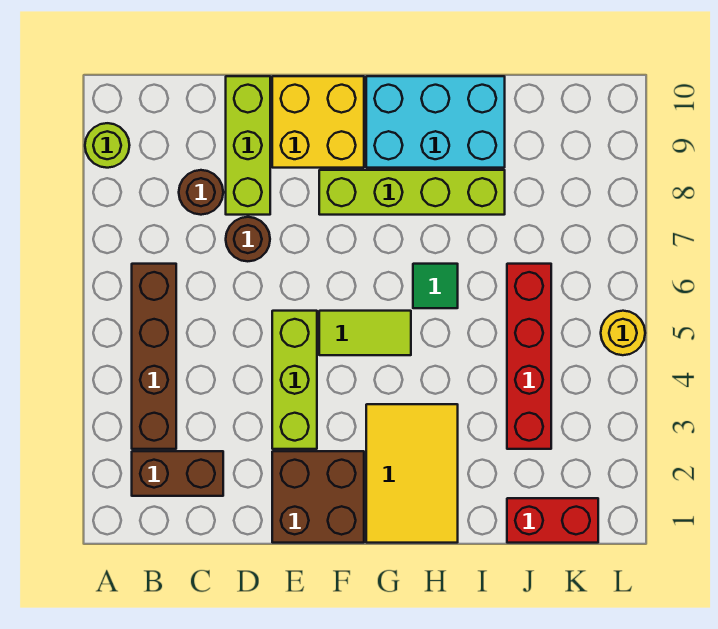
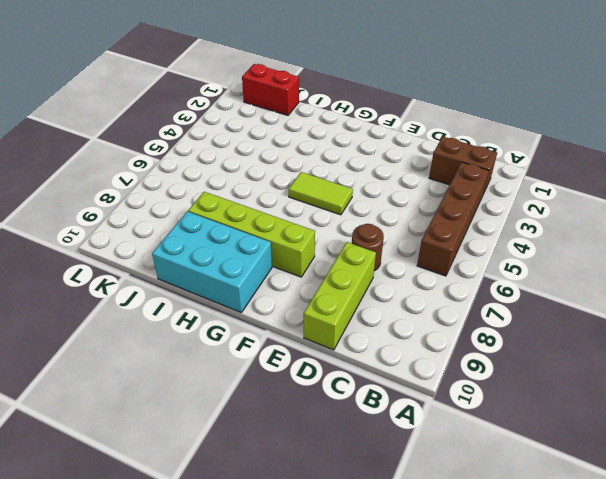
none -> lime 1x1 round brick [85,123,130,168]
none -> brown 1x1 round brick [179,170,223,215]
none -> brown 2x2 brick [272,451,364,543]

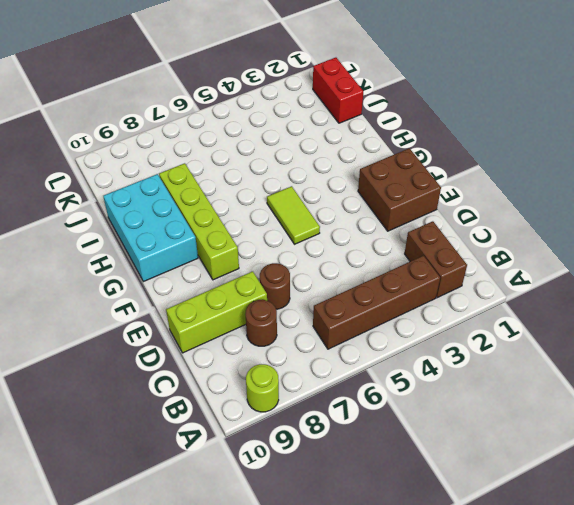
none -> lime 1x3 brick [272,311,317,449]
none -> yellow 2x2 brick [272,76,364,168]
none -> yellow 2x3 tile [366,404,458,543]

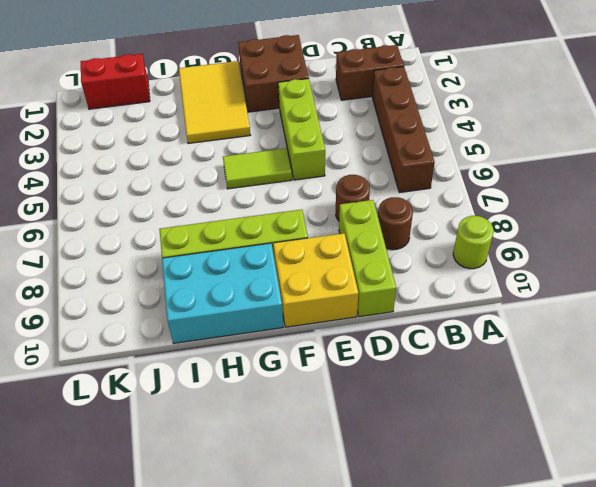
none -> green 1x1 tile [413,264,458,308]
none -> red 1x4 brick [507,264,551,449]
none -> yellow 1x1 round brick [601,311,645,355]

